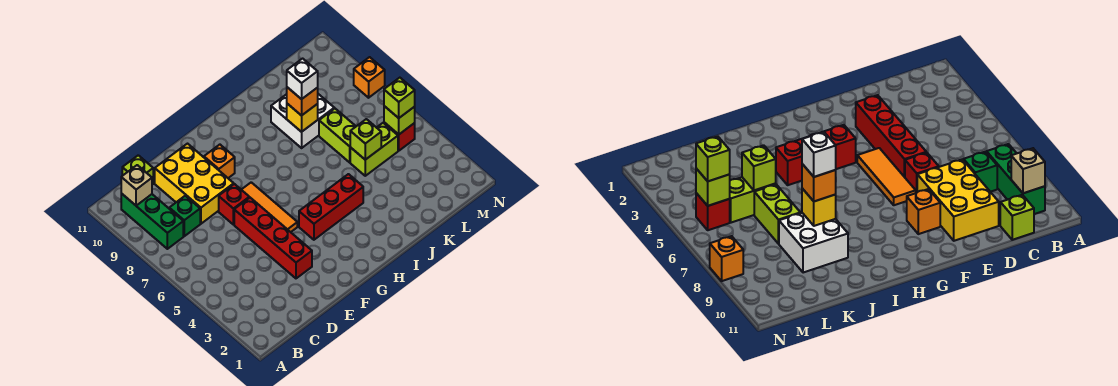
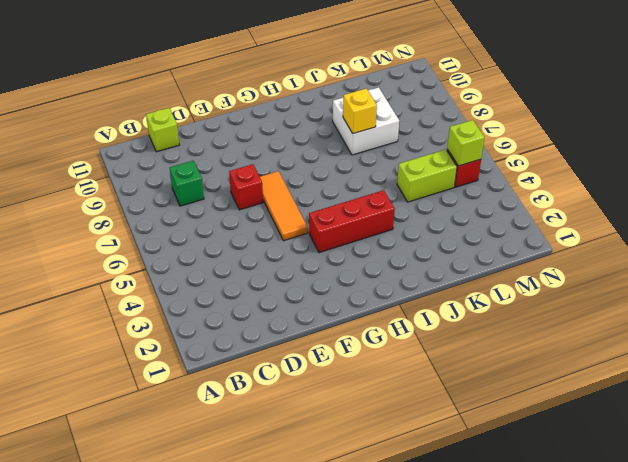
none -> green 1x3 brick [121,193,183,249]
none -> yellow 2x3 brick [155,144,234,224]
none -> red 1x4 brick [234,198,312,278]

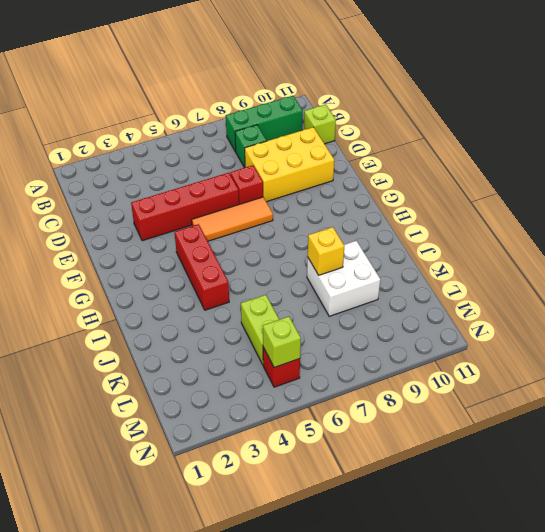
none -> orange 1x1 brick [204,145,235,178]
none -> lime 1x2 brick [319,109,356,162]
none -> orange 1x1 brick [354,57,385,98]

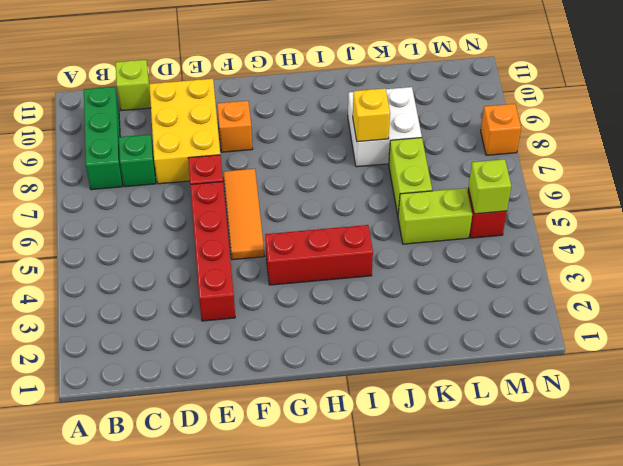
none -> tan 1x1 brick [121,165,152,206]
none -> lime 1x1 brick [350,119,381,160]
none -> orange 1x1 brick [287,87,318,116]

